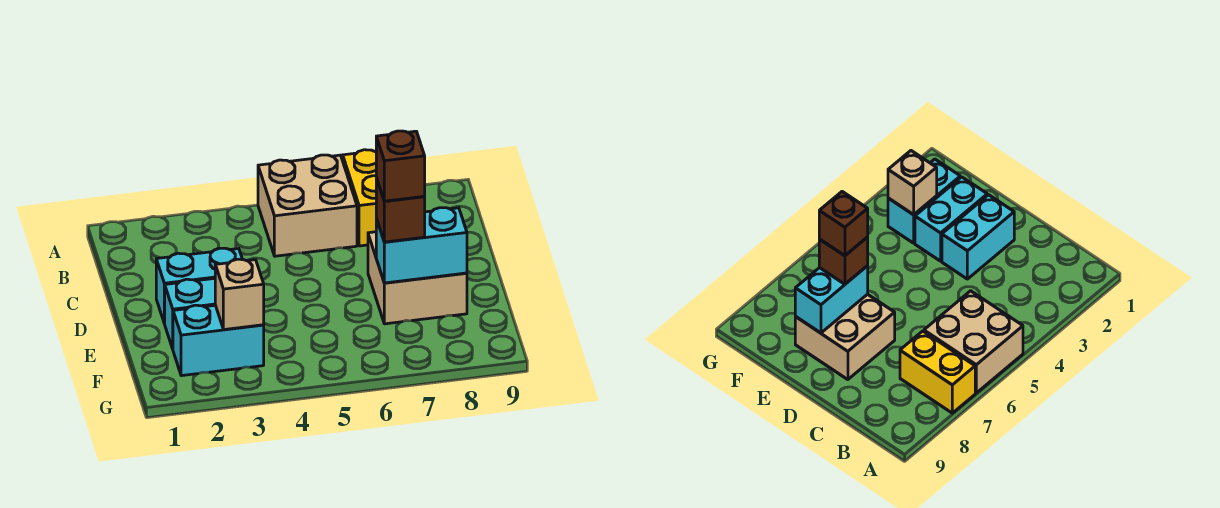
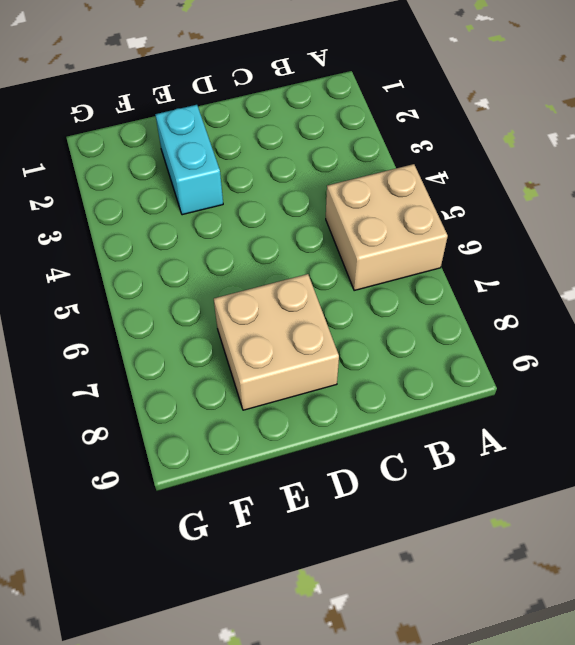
none -> yellow 1x2 brick [343,150,376,246]
none -> cyan 1x2 brick [156,248,242,323]

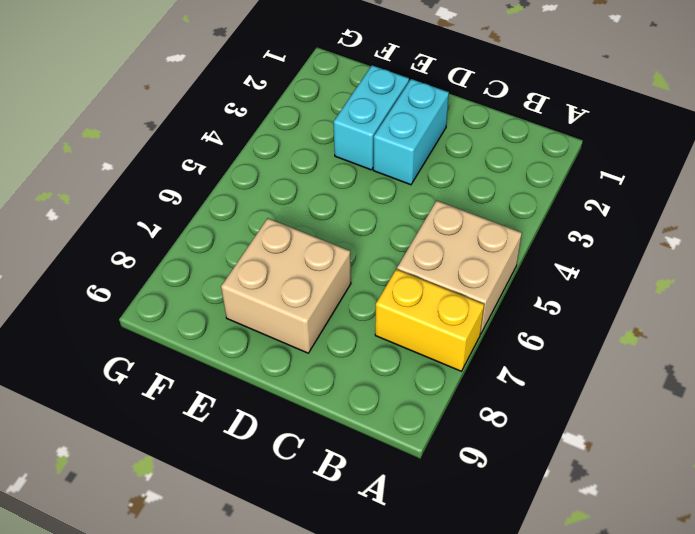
none -> cyan 1x2 brick [173,305,264,376]
none -> cyan 1x2 brick [376,208,467,283]

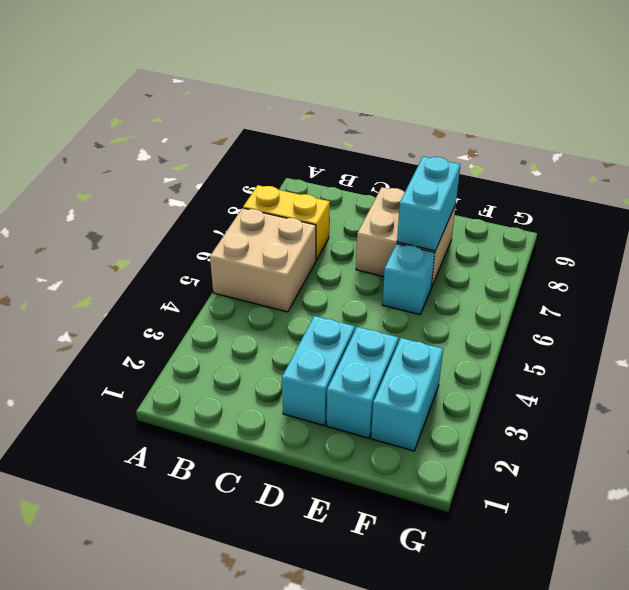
cyan 1x1 brick [382,244,435,315] -> none
none -> tan 1x1 brick [215,259,264,330]
none -> brown 1x1 brick [376,178,425,242]

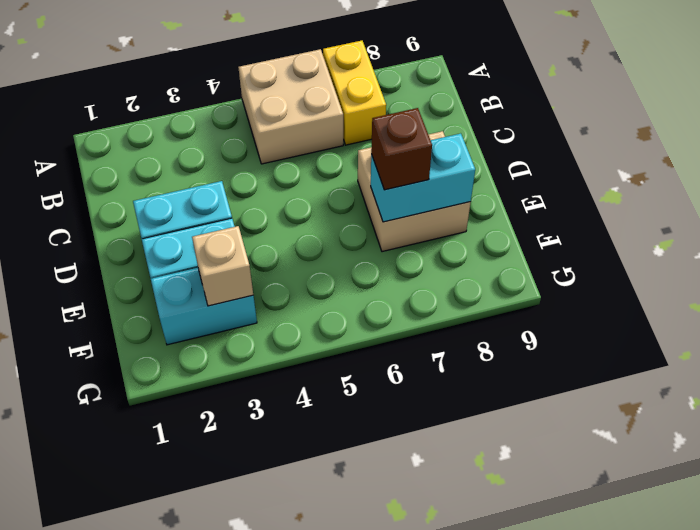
none -> brown 1x1 brick [376,131,425,201]

